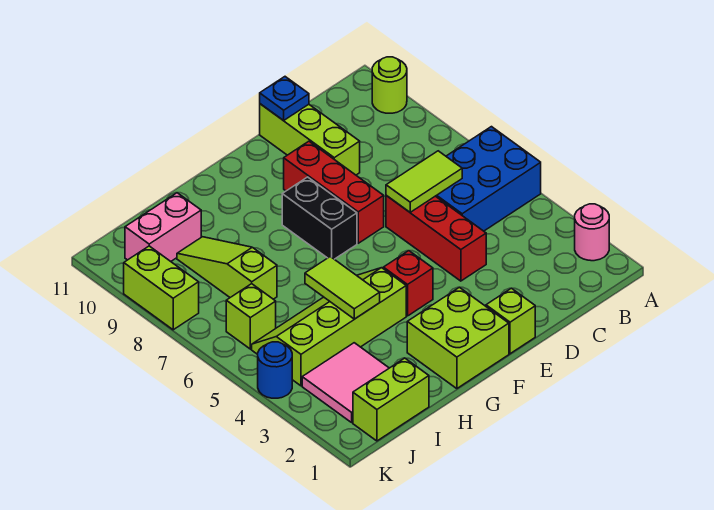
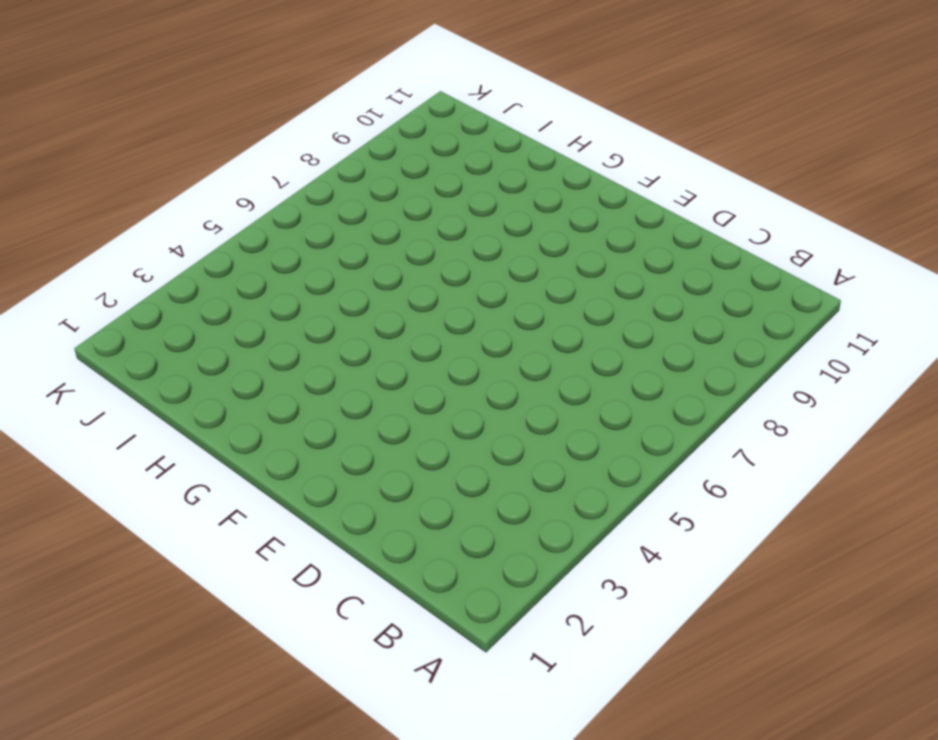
none -> pink 1x1 round brick [575,204,609,261]
none -> blue 2x3 brick [436,127,541,231]
none -> lime 1x1 round brick [372,57,407,113]

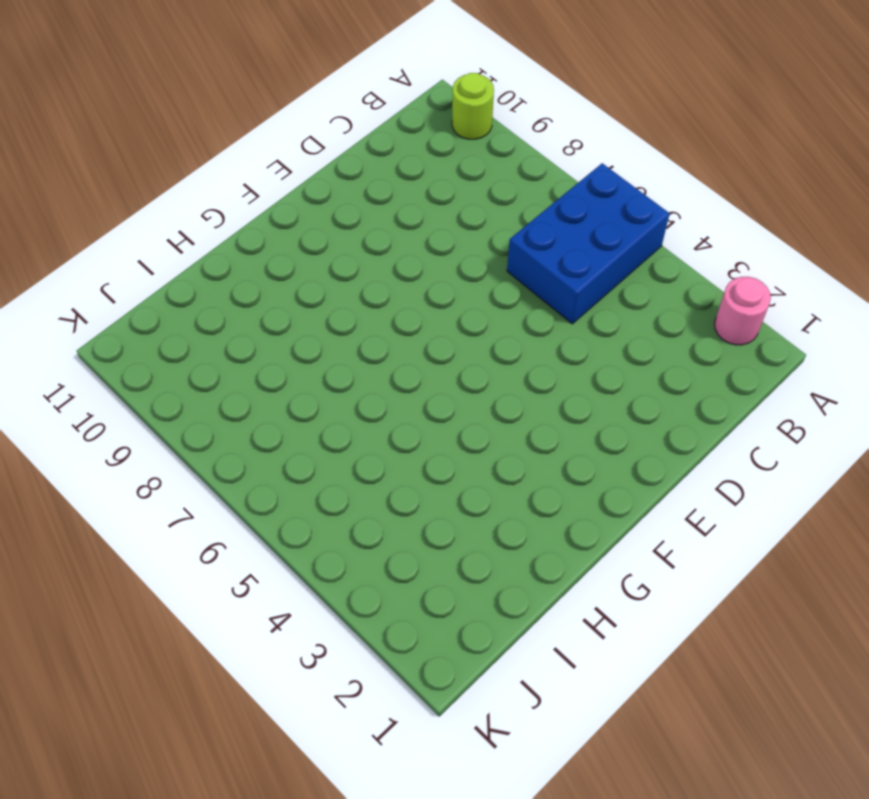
none -> red 1x3 brick [386,196,486,281]
none -> lime 1x3 brick [260,104,360,175]
none -> lime 1x1 brick [486,288,535,354]

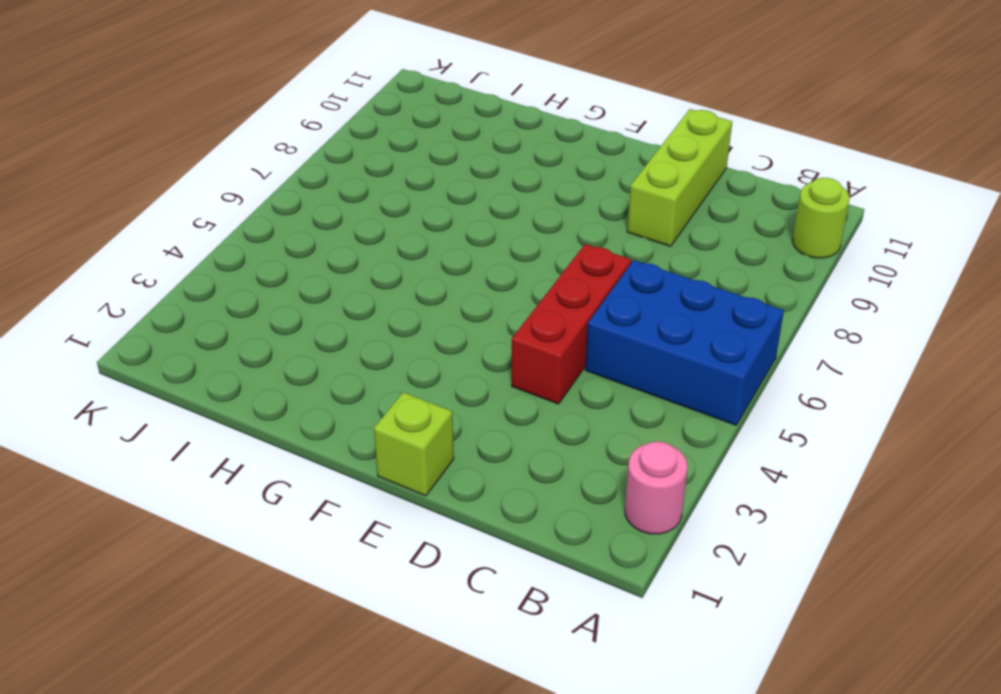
none -> red 1x3 brick [284,141,384,243]
none -> lime 2x2 brick [407,287,509,389]
none -> red 1x1 brick [383,251,433,316]

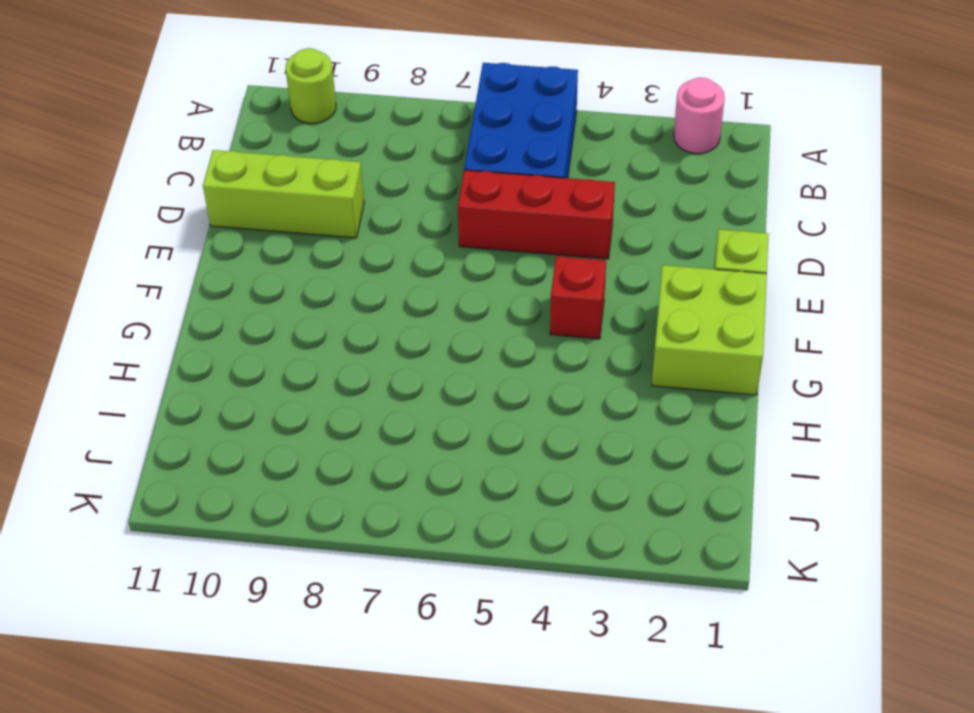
none -> red 1x3 brick [284,141,384,243]
none -> black 1x2 brick [282,177,357,259]
none -> lime 2x4 slope [252,268,406,386]

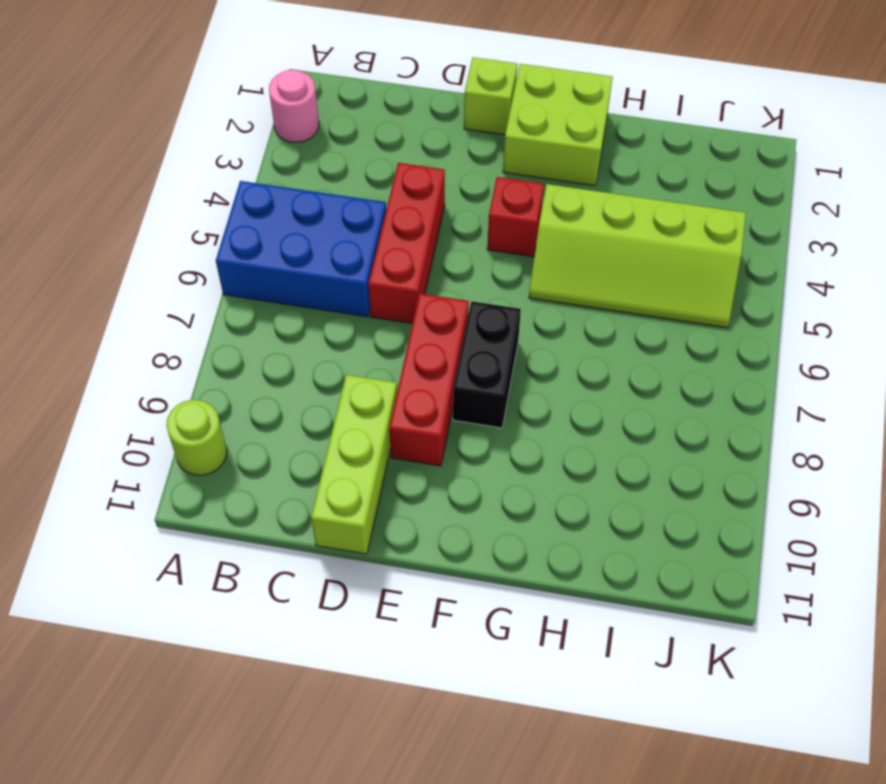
none -> lime 1x2 brick [353,358,429,441]
none -> pink 2x2 tile [302,343,389,422]
none -> lime 1x3 slope [177,237,277,299]

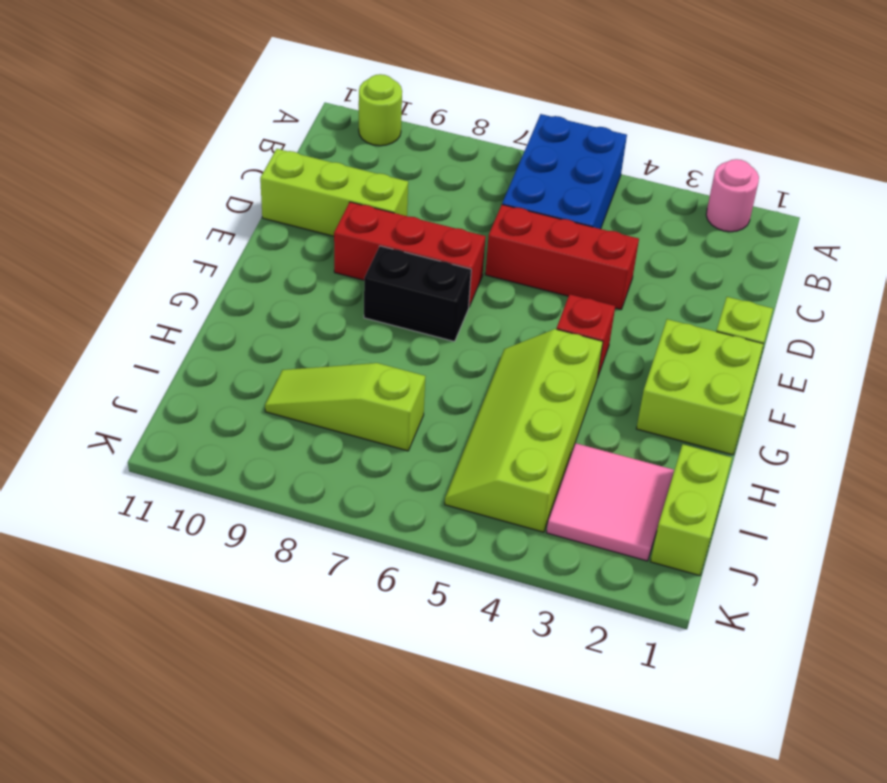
none -> pink 1x2 brick [125,193,201,261]
none -> lime 1x1 brick [226,284,276,349]
none -> blue 1x1 round brick [258,342,292,398]

